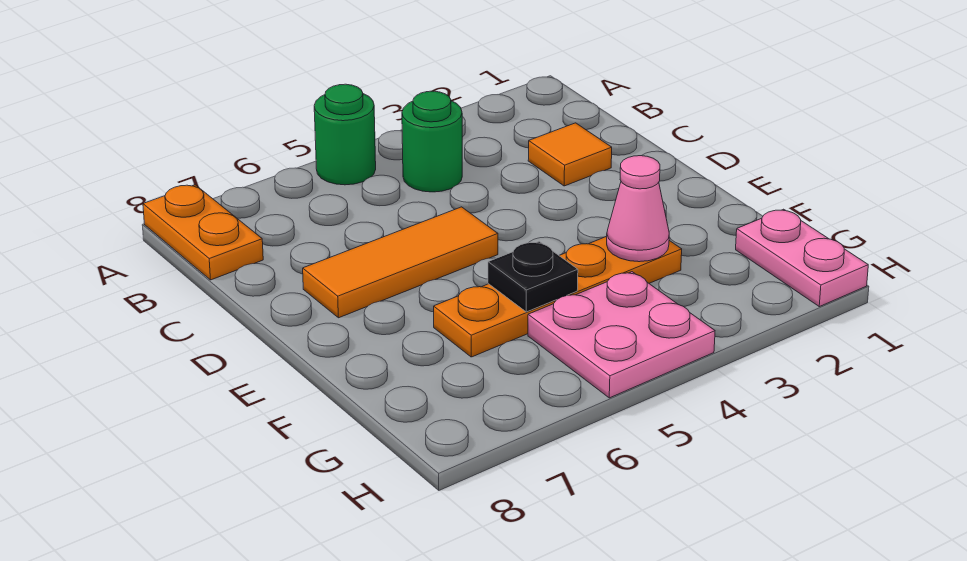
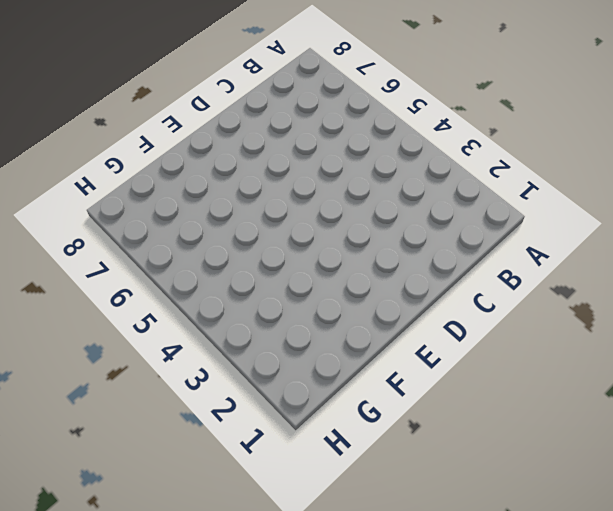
none -> green 1x1 round brick [314,84,376,185]
none -> orange 1x2 plate [143,185,263,280]

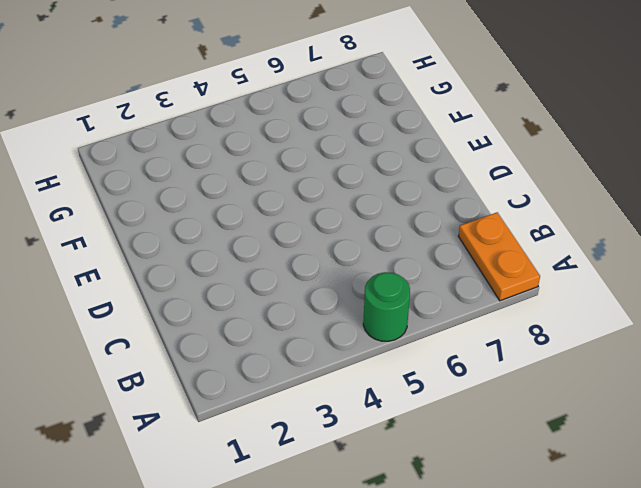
none -> green 1x1 round brick [402,91,462,192]
none -> orange 1x1 tile [528,123,612,186]

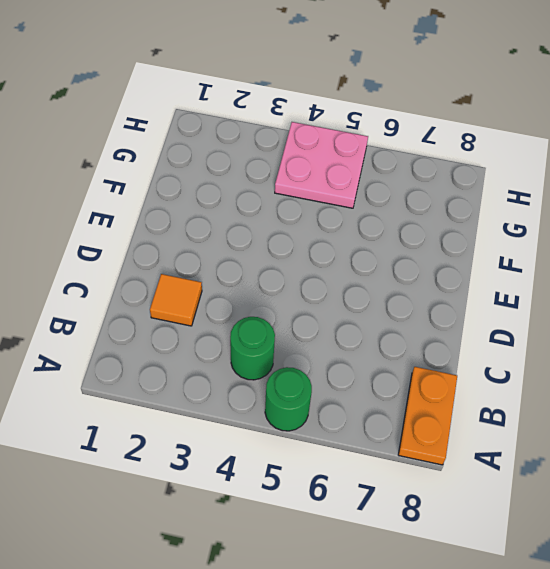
none -> orange 1x3 tile [303,207,498,318]
none -> orange 1x4 plate [434,236,682,357]

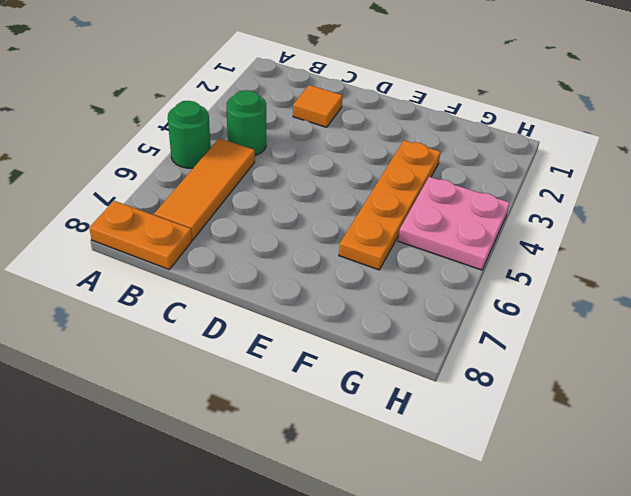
orange 1x3 tile [154,138,255,240] -> orange 1x3 tile moved to [303,207,498,318]
none -> pink 1x2 plate [736,209,868,307]
none -> pink 1x1 cone [607,156,669,262]

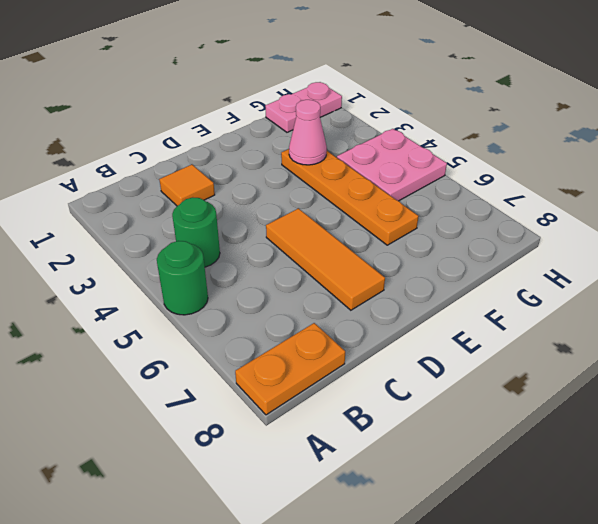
none -> black 1x1 plate [488,241,578,312]

